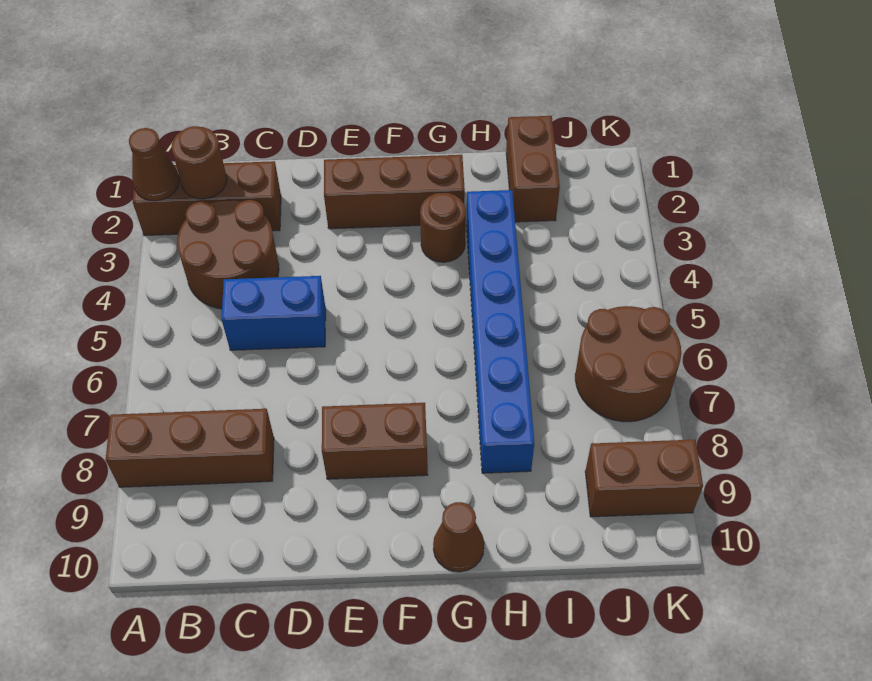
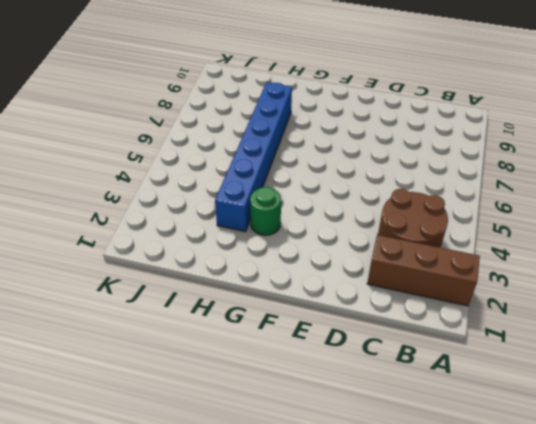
green 1x1 round brick [250,187,281,235] -> brown 1x1 round brick [420,193,466,262]
none -> brown 1x3 brick [106,408,274,487]
none -> blue 1x2 brick [222,276,326,350]
none -> brown 1x3 brick [324,155,465,229]

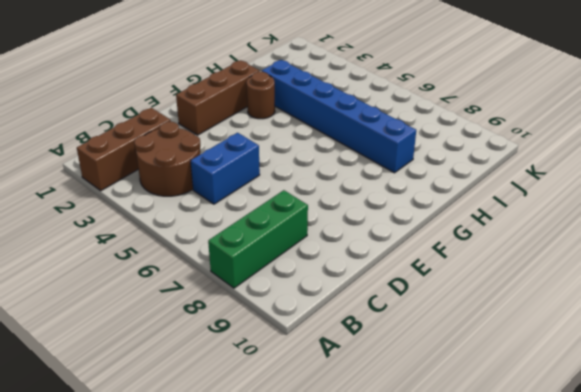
green 1x3 brick [208,190,308,288] -> brown 1x3 brick [106,408,274,487]
none -> brown 1x2 brick [322,403,428,479]
none -> brown 1x1 cone [433,502,484,572]
none -> brown 1x2 brick [506,116,560,222]

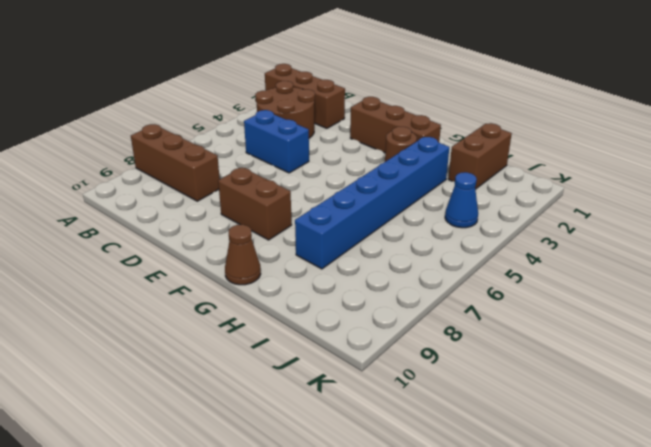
blue 1x1 cone [445,172,478,228] -> none
none -> brown 2x2 round brick [575,306,681,422]
none -> brown 1x2 brick [585,440,703,517]
none -> brown 1x1 cone [129,128,179,201]

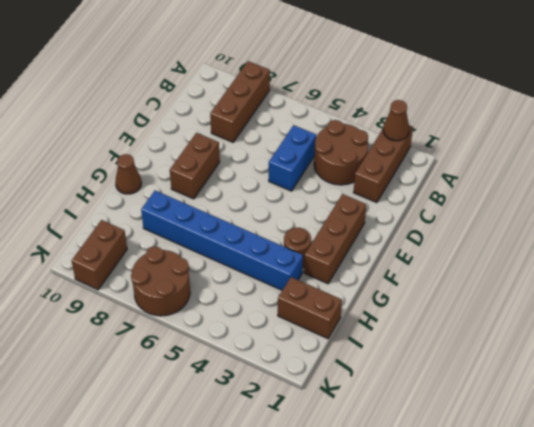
none -> brown 1x1 round brick [172,126,227,199]

